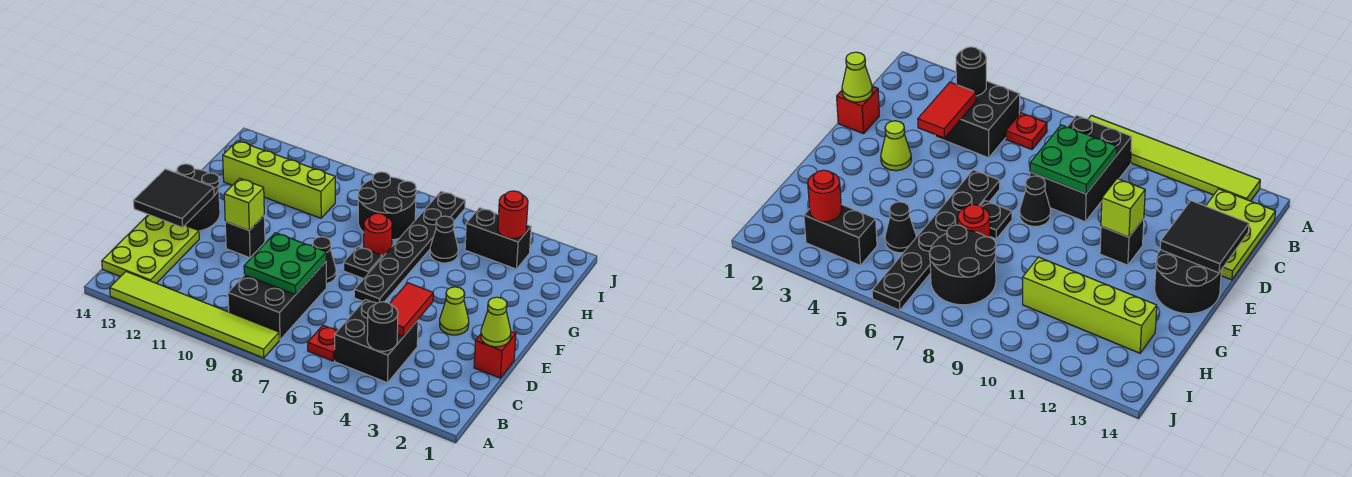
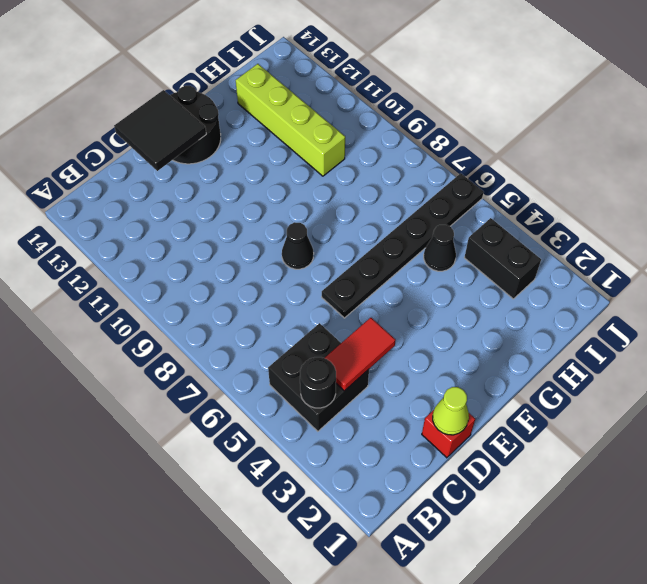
none -> lime 1x6 tile [110,272,279,358]
none -> red 1x1 plate [308,325,337,361]
none -> black 2x3 brick [228,262,326,340]

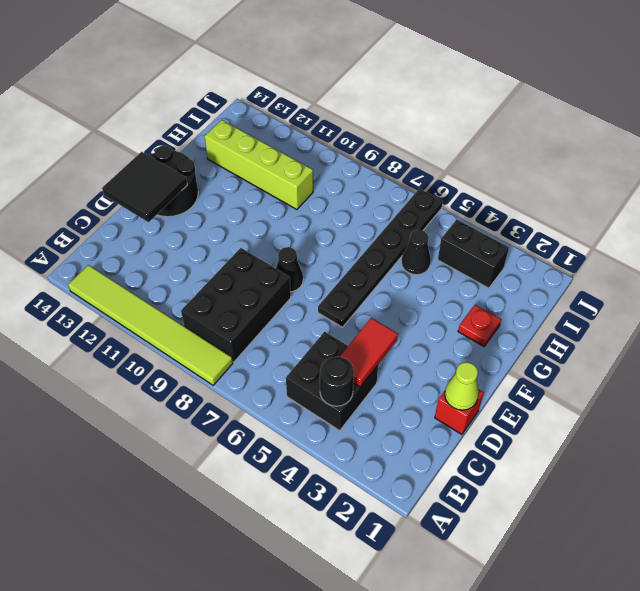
red 1x1 plate [458,305,501,346] -> red 1x1 plate moved to [308,325,337,361]
none -> lime 2x3 plate [102,215,199,283]
none -> lime 1x1 cone [440,287,469,335]
none -> black 1x1 brick [225,216,265,258]

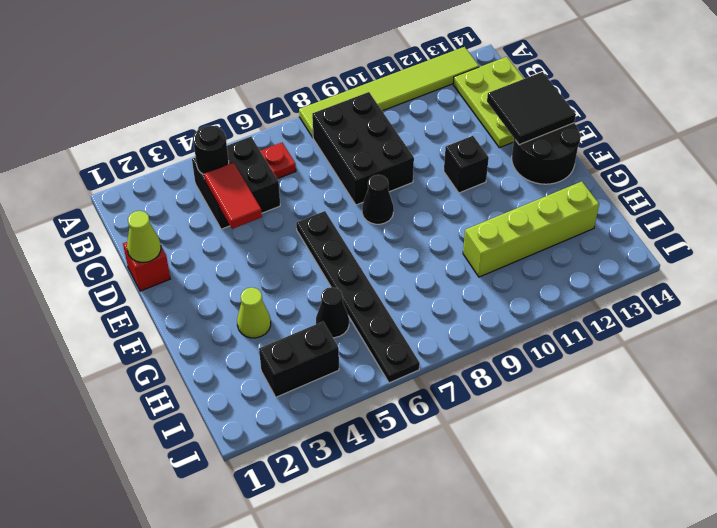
lime 1x1 cone [237,287,271,338] -> lime 1x1 cone moved to [440,287,469,335]
none -> black 1x1 plate [344,247,382,279]
none -> red 1x1 round brick [364,213,392,257]
none -> black 2x2 round brick [358,172,416,240]

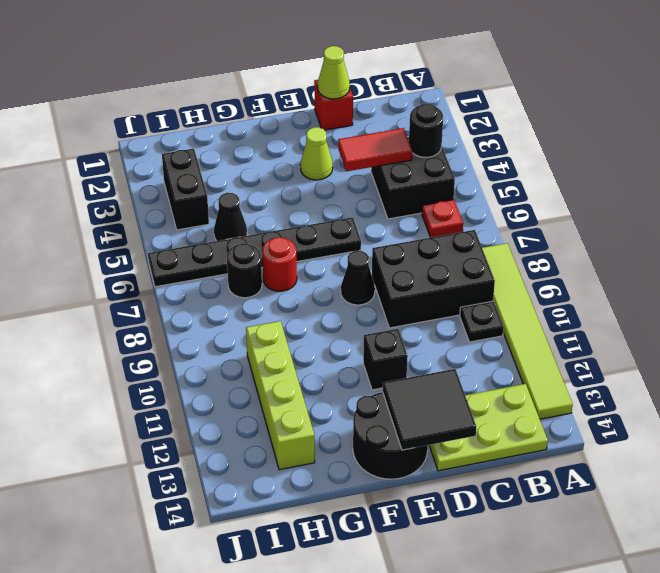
black 1x1 plate [460,301,504,342] -> black 1x1 plate moved to [344,247,382,279]
black 1x1 round brick [227,243,262,298] -> black 2x2 round brick [358,172,416,240]
none -> green 2x2 plate [244,233,326,295]
none -> lime 1x1 brick [224,178,264,230]
none -> red 1x1 round brick [498,191,528,238]

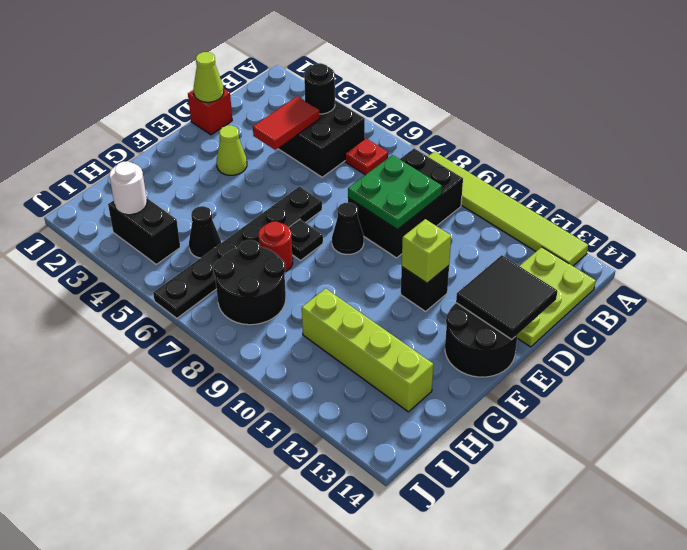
white 1x1 round brick [109,161,147,215] -> red 1x1 round brick [498,191,528,238]

